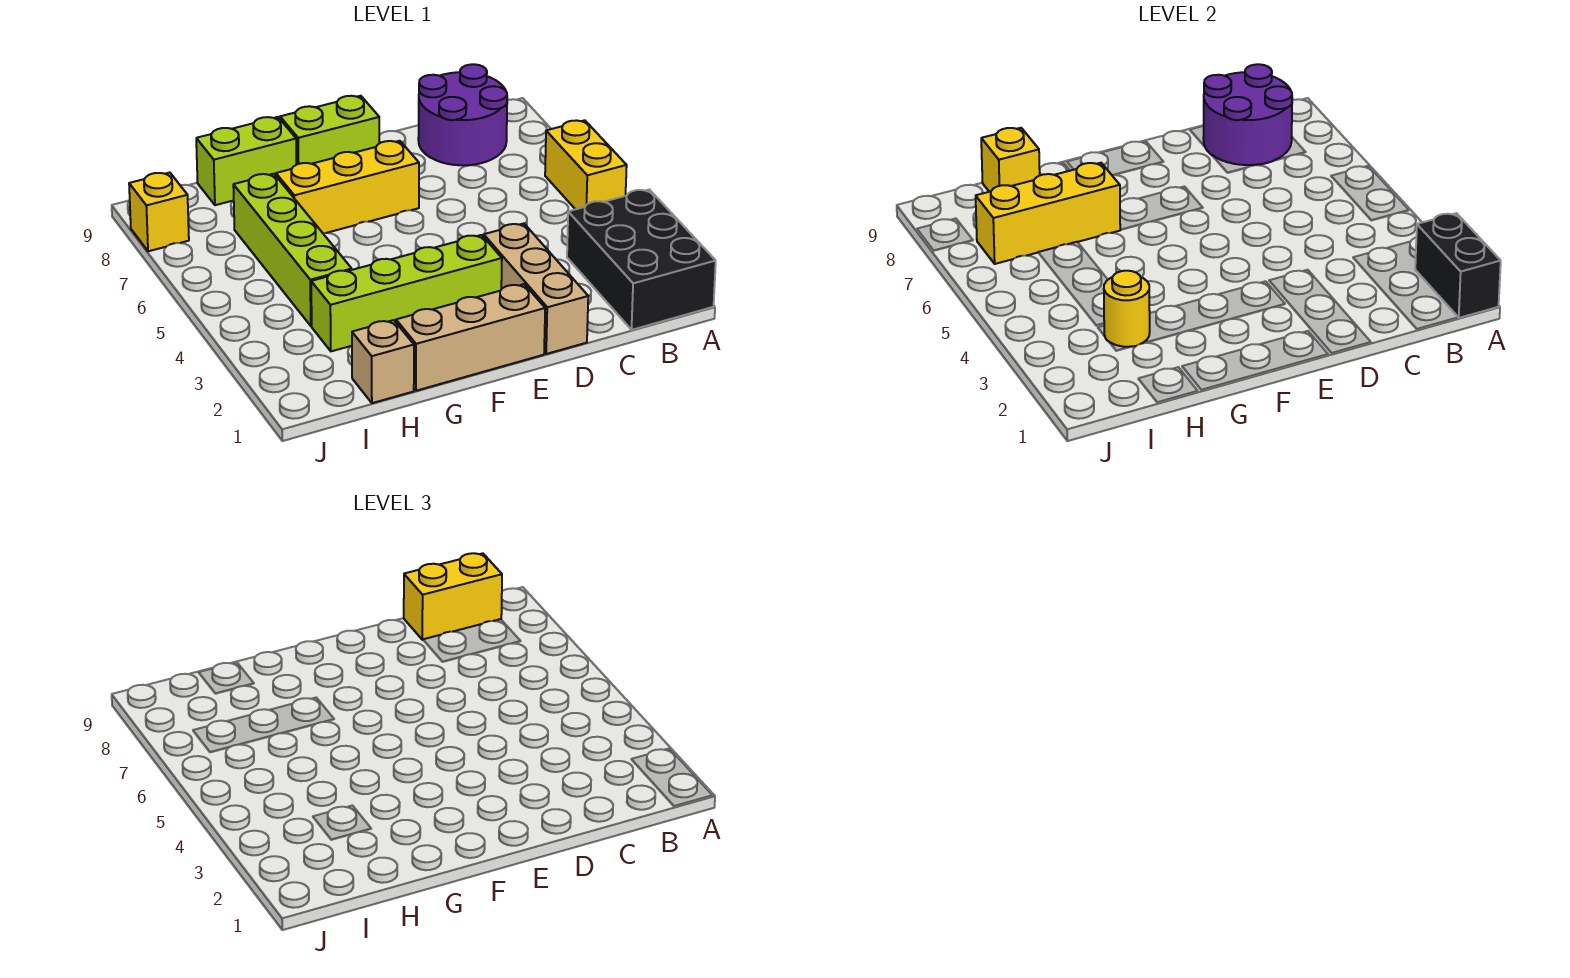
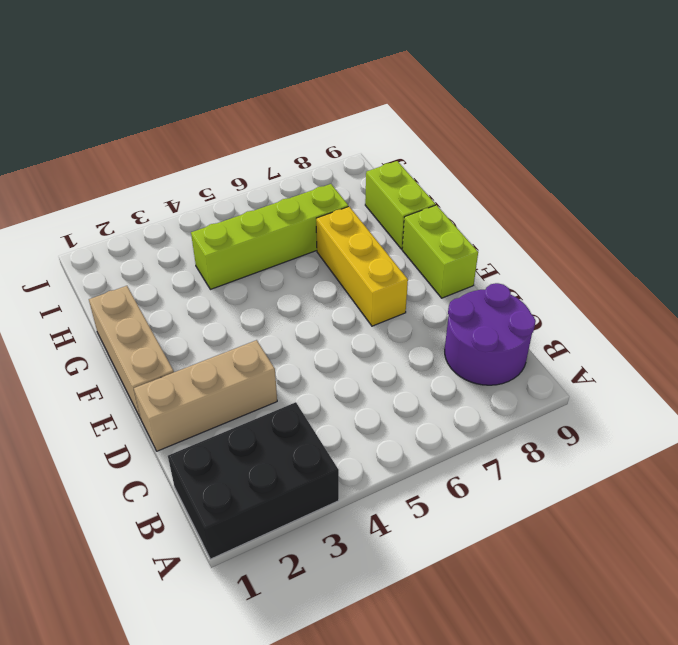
none -> yellow 1x2 brick [545,120,627,209]
none -> lime 1x4 brick [311,235,502,351]
none -> tan 1x1 brick [352,320,414,403]

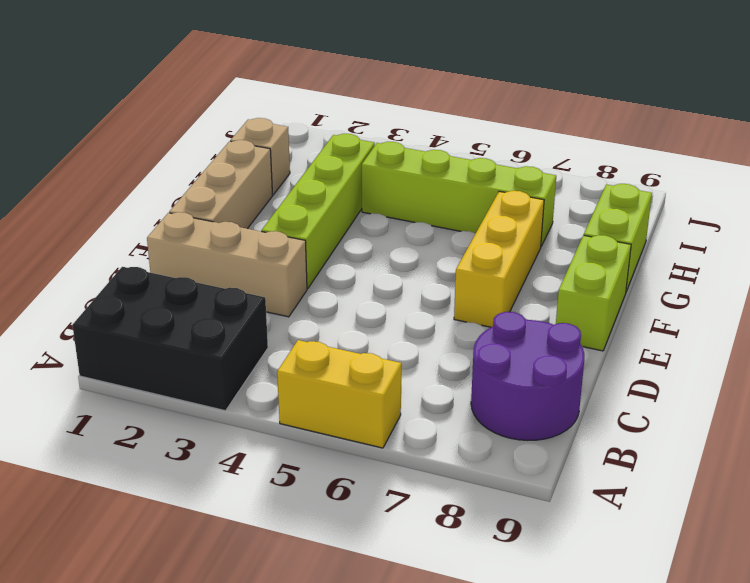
none -> yellow 1x1 brick [129,173,189,251]
none -> black 1x2 brick [1415,213,1501,318]
none -> purple 2x2 round brick [1203,64,1292,165]

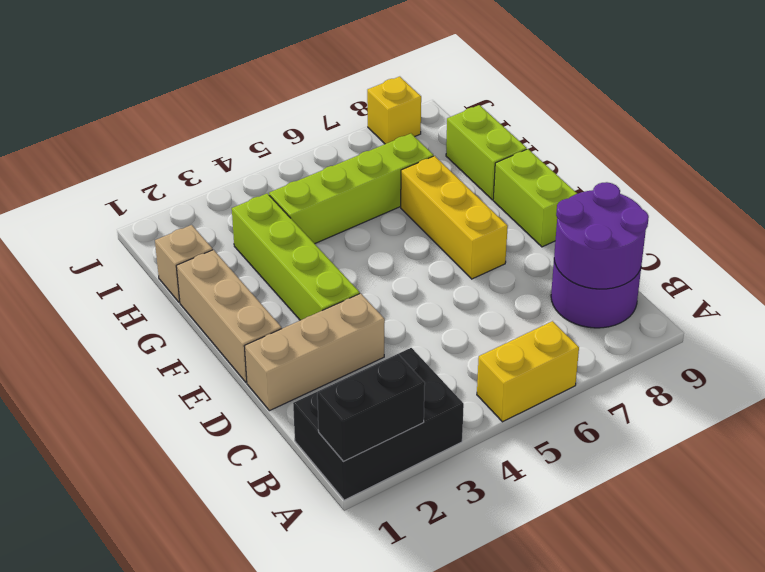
none -> yellow 1x3 brick [976,163,1120,264]
none -> yellow 1x1 round brick [1104,271,1150,347]
none -> yellow 1x1 brick [981,128,1040,192]

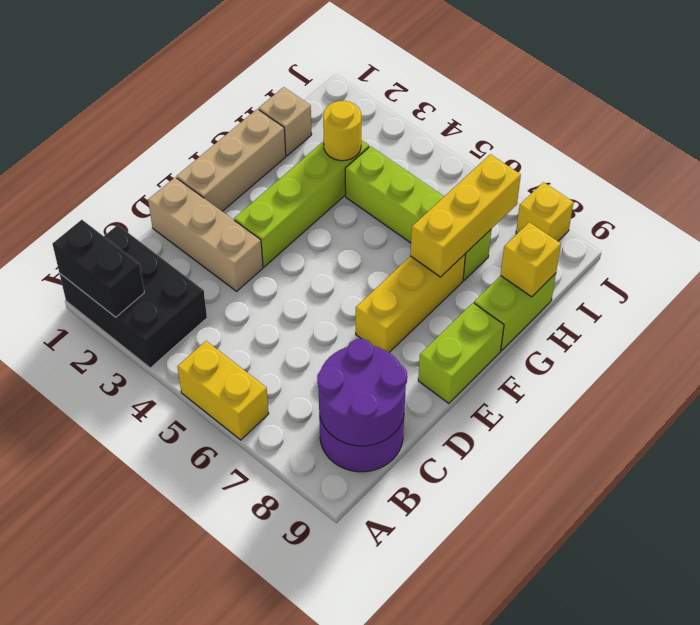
none -> yellow 1x2 brick [404,553,502,640]

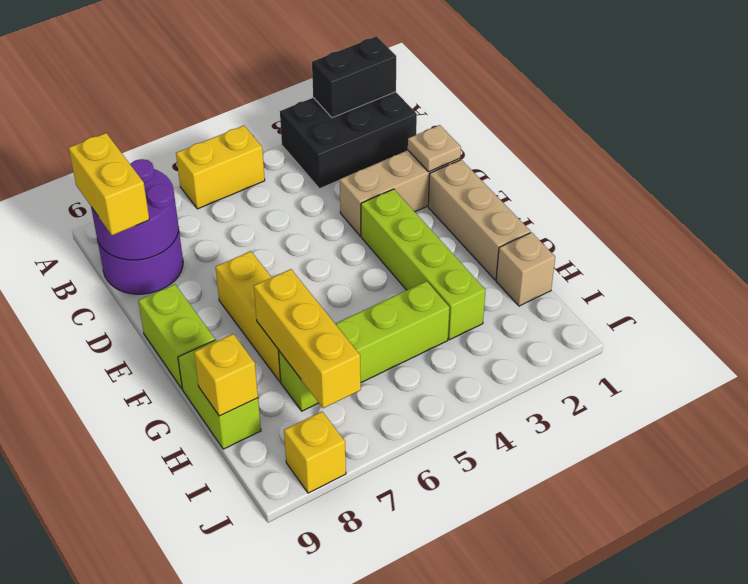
tan 1x1 plate [408,125,461,172] -> none
none -> yellow 1x1 round brick [1104,271,1150,347]

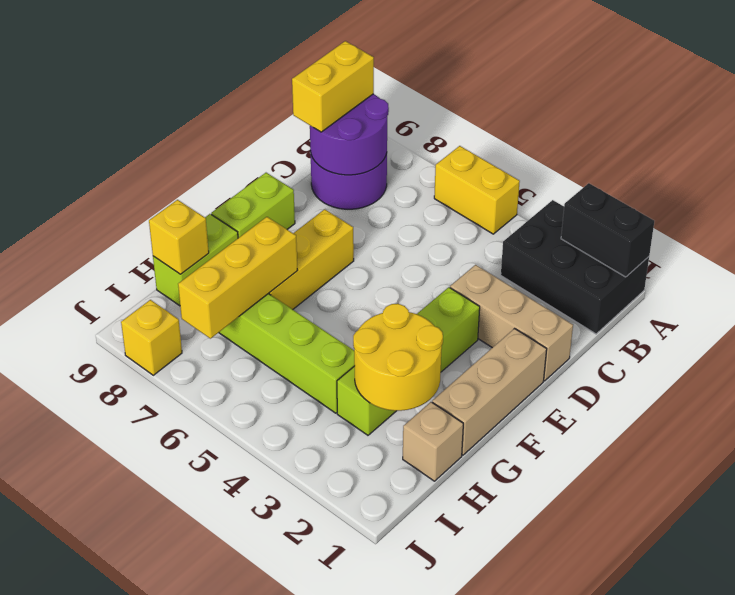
yellow 2x2 round brick [353,304,443,411] -> yellow 1x1 round brick [1104,271,1150,347]

